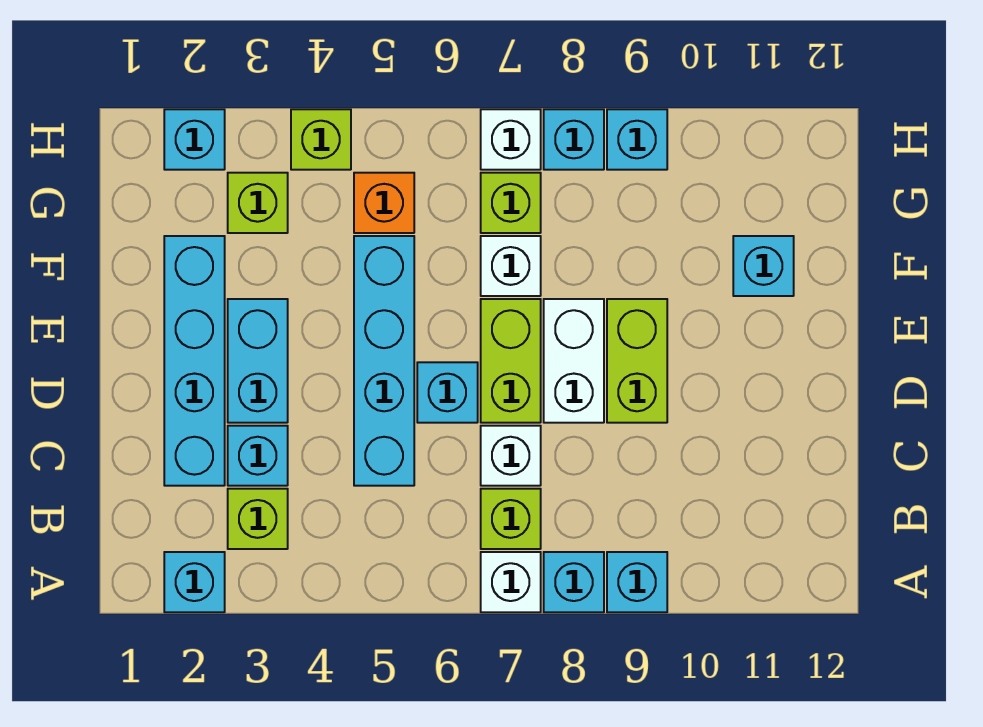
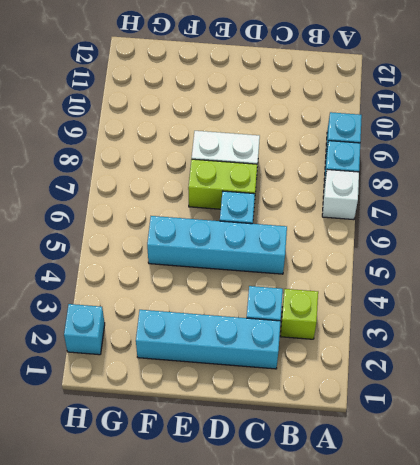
none -> cyan 1x1 brick [164,552,225,612]
none -> lime 1x1 brick [481,489,541,549]
none -> white 1x1 brick [481,426,541,486]

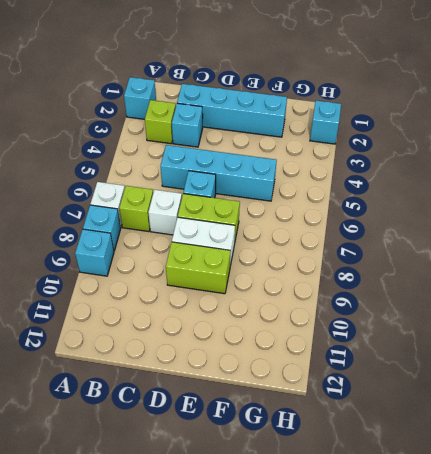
none -> cyan 1x2 brick [228,299,288,423]
none -> white 1x1 brick [481,236,541,296]
none -> cyan 1x1 brick [733,236,794,296]

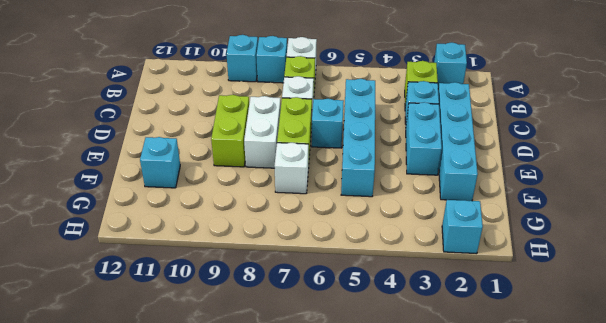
none -> lime 1x1 brick [228,173,288,233]
none -> orange 1x1 brick [354,173,414,233]
none -> lime 1x1 brick [481,173,541,233]

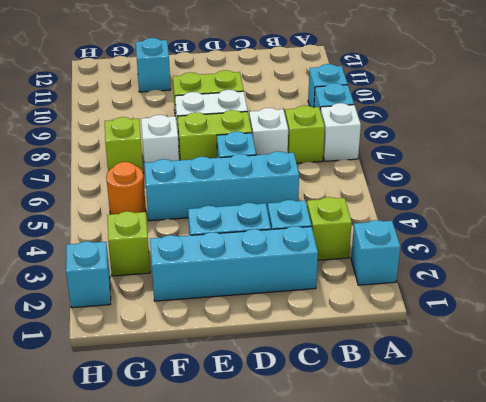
orange 1x1 round brick [106,162,146,214] -> orange 1x1 brick [354,173,414,233]
none -> lime 1x1 brick [291,109,351,170]
none -> white 1x1 brick [481,109,541,170]
none -> cyan 1x1 brick [544,109,604,170]

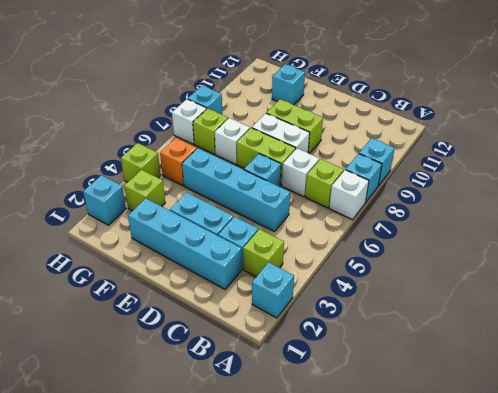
none -> cyan 1x1 brick [607,109,667,170]

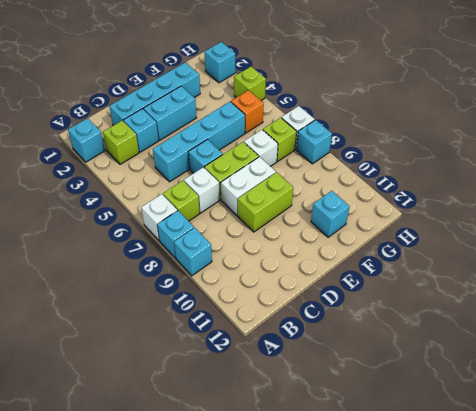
none -> lime 1x1 brick [228,173,288,233]
none -> cyan 1x1 brick [607,109,667,170]

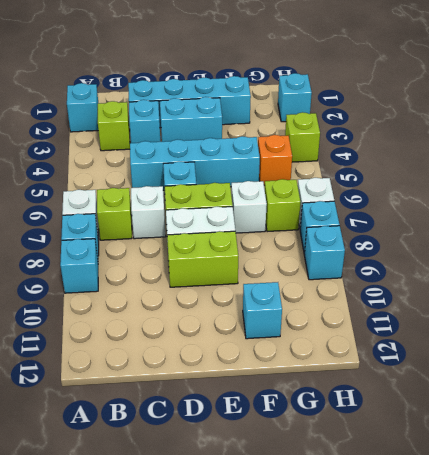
none -> lime 1x1 brick [228,173,288,233]

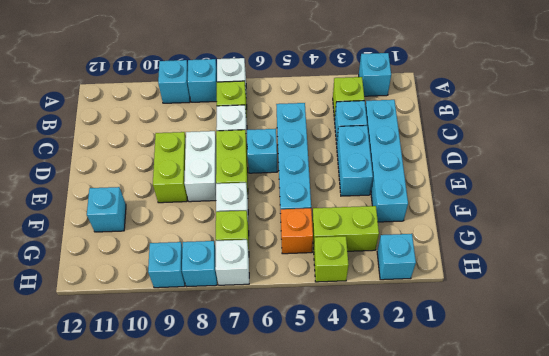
lime 1x2 brick [312,206,379,251] -> lime 1x1 brick [228,173,288,233]

